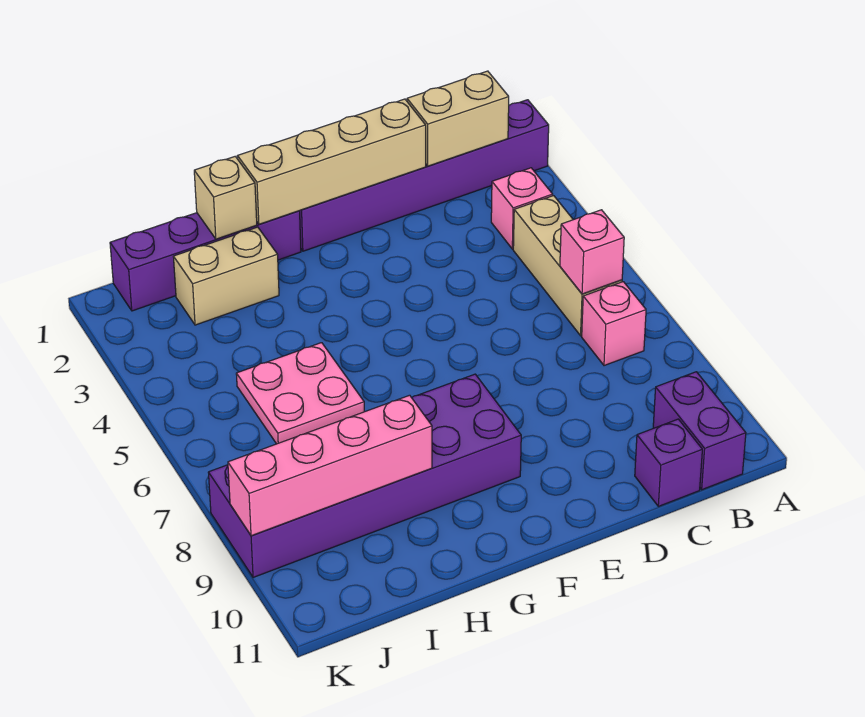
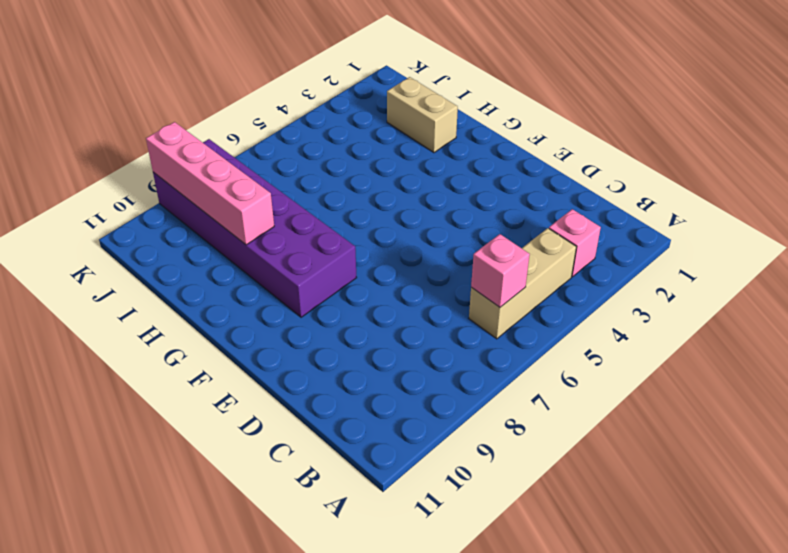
none -> purple 1x6 brick [300,100,549,251]
none -> pink 1x1 brick [582,282,646,366]
none -> purple 1x2 brick [653,372,746,490]

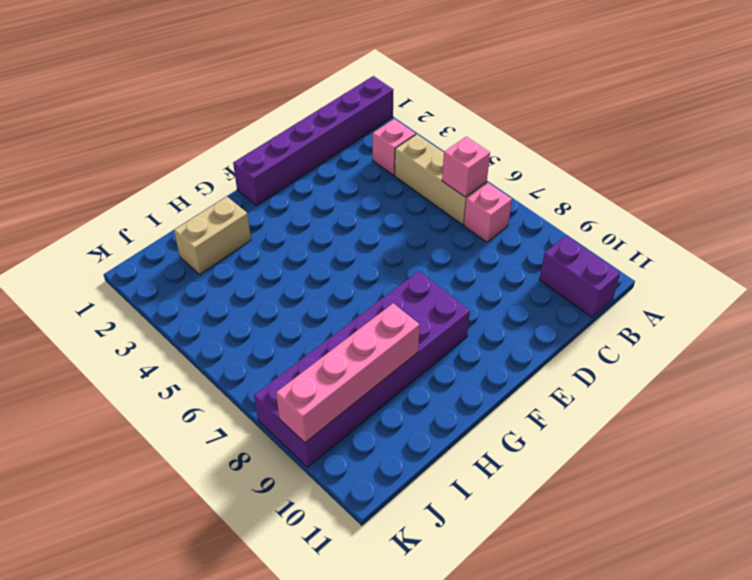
none -> purple 1x1 brick [635,419,702,506]
none -> purple 1x4 brick [110,211,301,311]
none -> pink 2x2 plate [236,343,364,444]

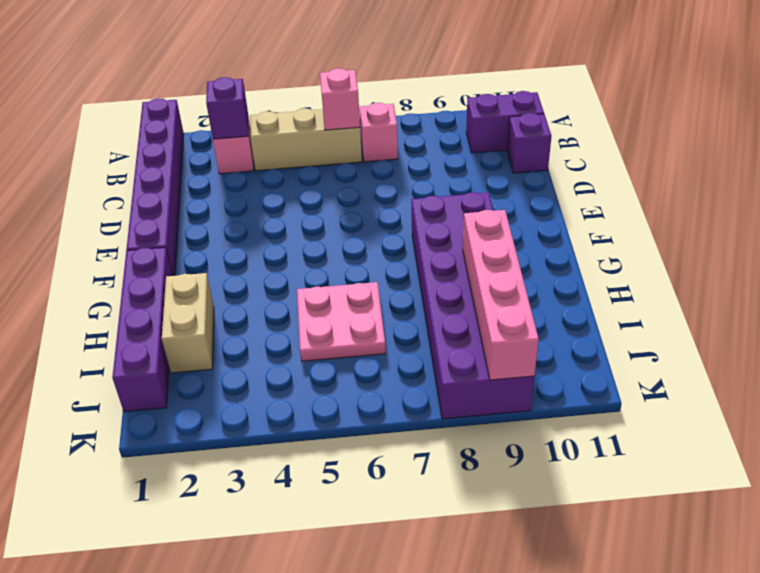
purple 1x1 brick [206,77,248,139] -> none
none -> tan 1x2 brick [407,71,509,166]
none -> tan 1x4 brick [238,99,426,224]
none -> tan 1x1 brick [194,156,257,239]

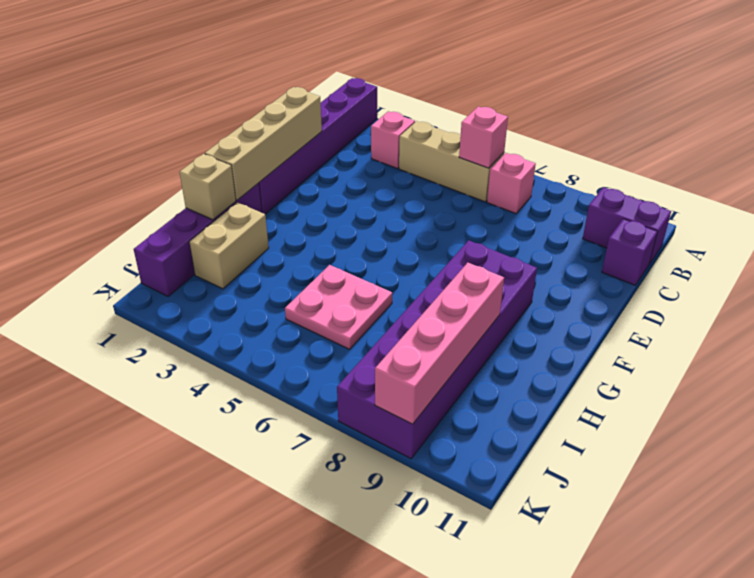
none -> tan 1x2 brick [407,71,509,166]

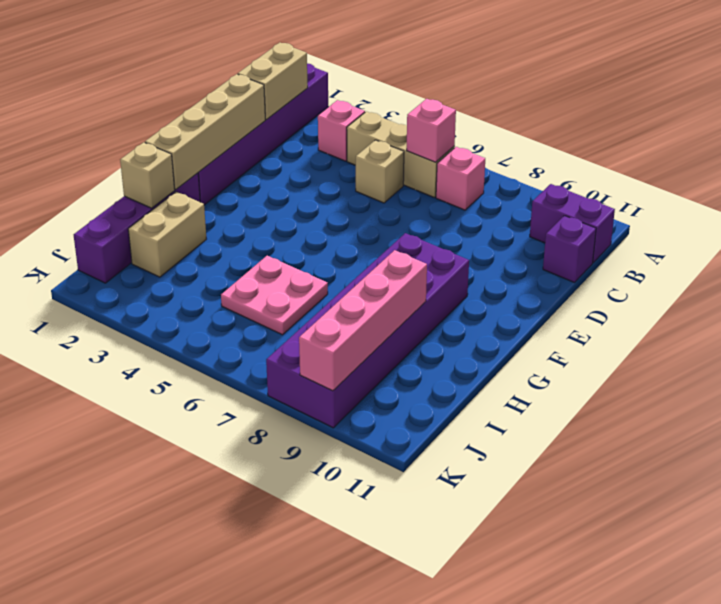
tan 1x1 brick [356,140,404,203] -> none

